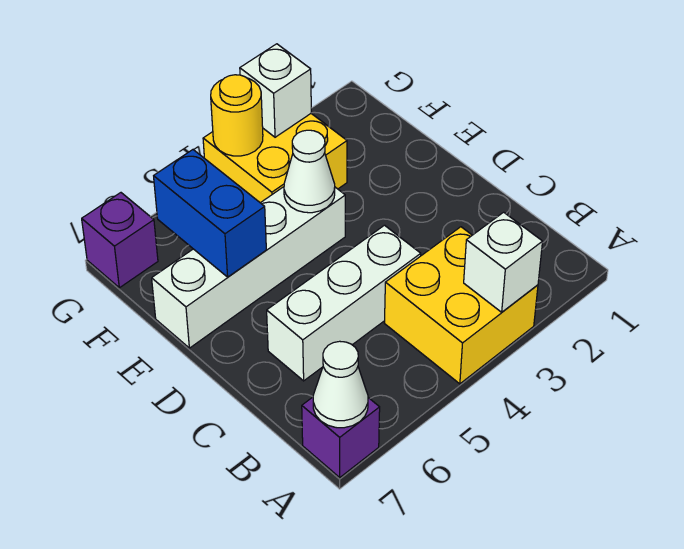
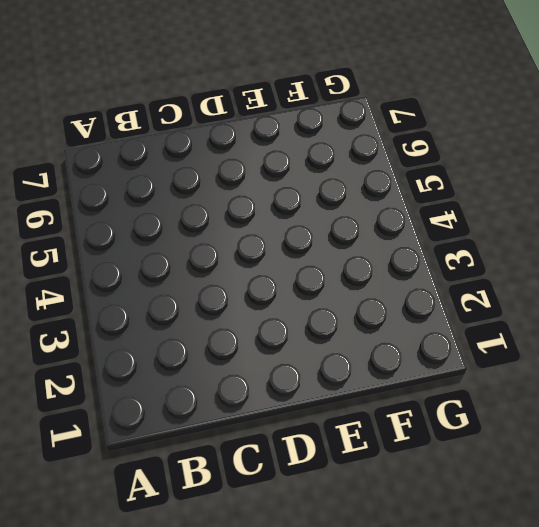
none -> yellow 2x2 brick [384,227,538,384]
none -> purple 1x1 brick [302,397,380,477]
none -> white 1x3 brick [267,225,421,381]

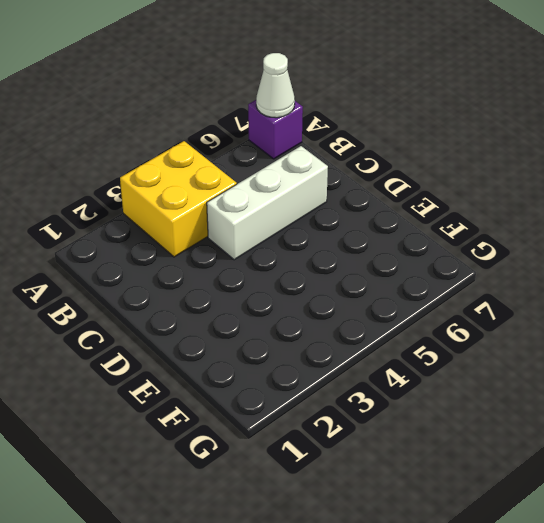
none -> white 1x4 brick [152,187,345,348]
none -> yellow 2x2 brick [203,114,347,203]
none -> purple 1x1 brick [82,193,158,288]

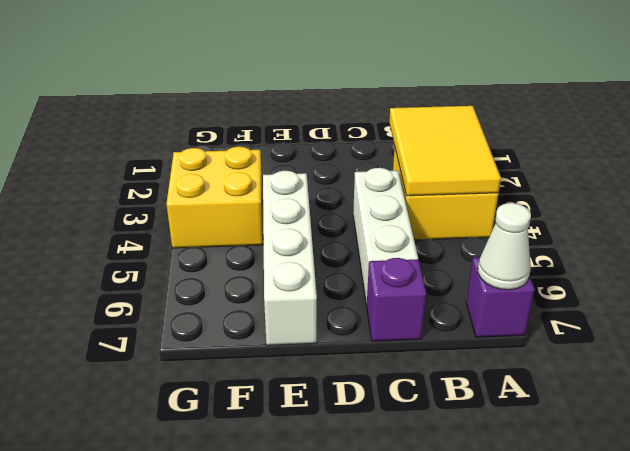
yellow 2x3 tile [389,106,501,196] -> white 1x1 brick [464,212,543,312]
purple 1x1 brick [367,258,426,341] -> purple 1x1 brick moved to [82,193,158,288]
none -> white 1x1 cone [284,130,335,213]
none -> blue 1x2 brick [154,150,266,277]
none -> white 1x1 brick [240,44,311,137]

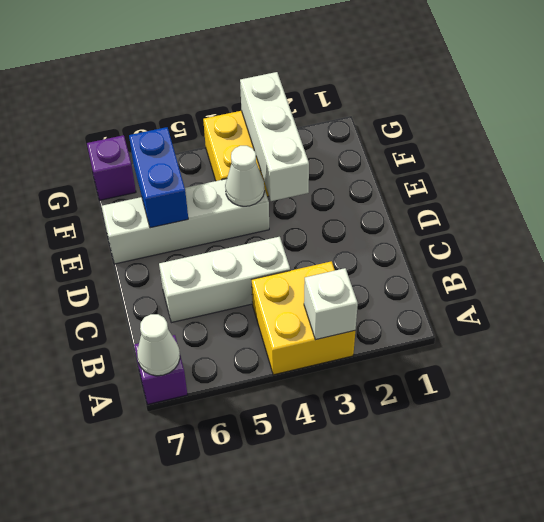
white 1x3 brick [240,72,309,201] -> white 1x1 brick [240,44,311,137]
none -> yellow 1x1 round brick [211,75,263,156]

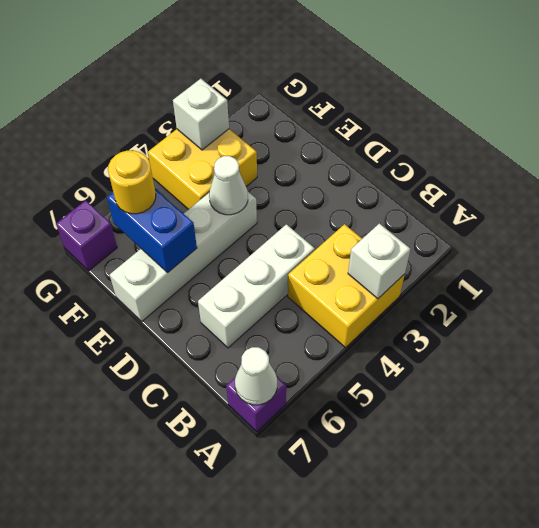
yellow 1x1 round brick [108,150,156,214] -> yellow 1x1 round brick moved to [211,75,263,156]

